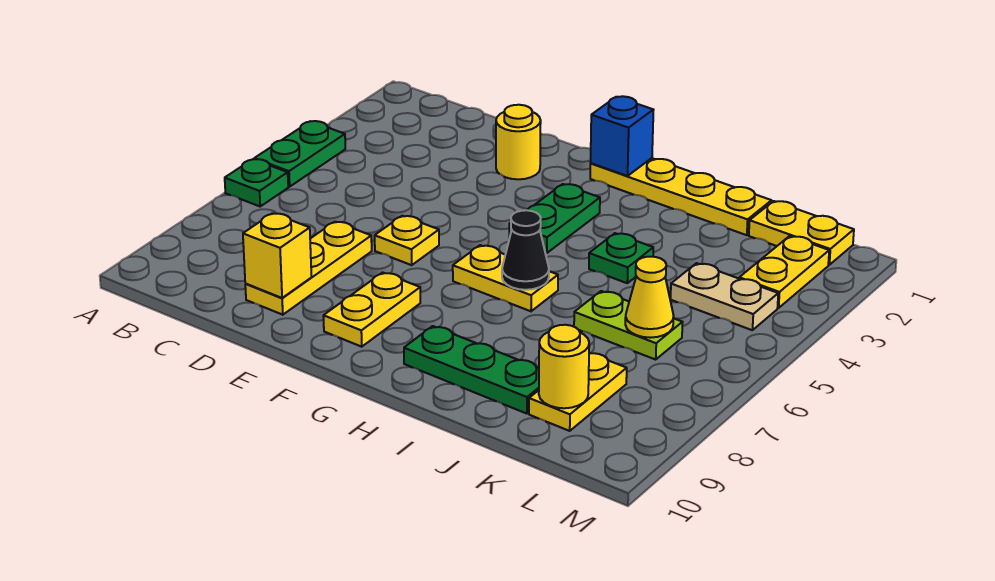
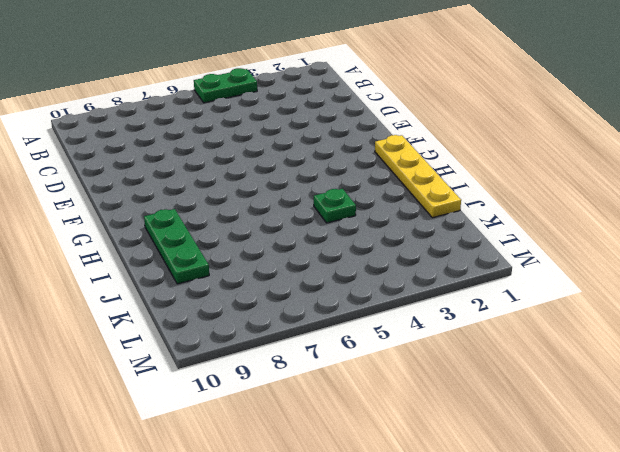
none -> green 1x1 plate [225,159,288,206]
none -> yellow 1x3 plate [245,222,372,315]
none -> yellow 1x1 round brick [496,105,541,179]

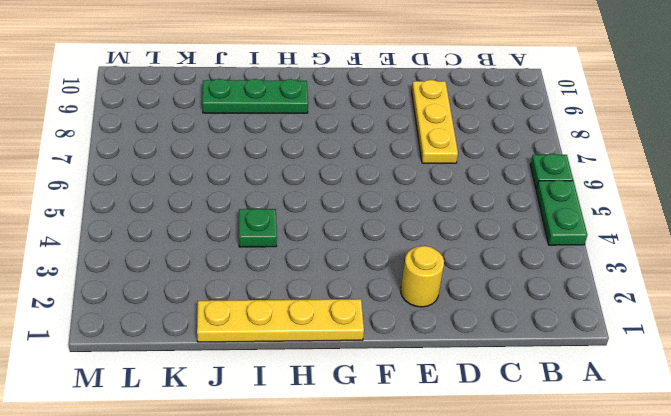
none -> yellow 1x1 plate [375,216,439,265]
none -> yellow 1x2 plate [323,273,420,347]
none -> green 1x2 plate [509,184,600,253]

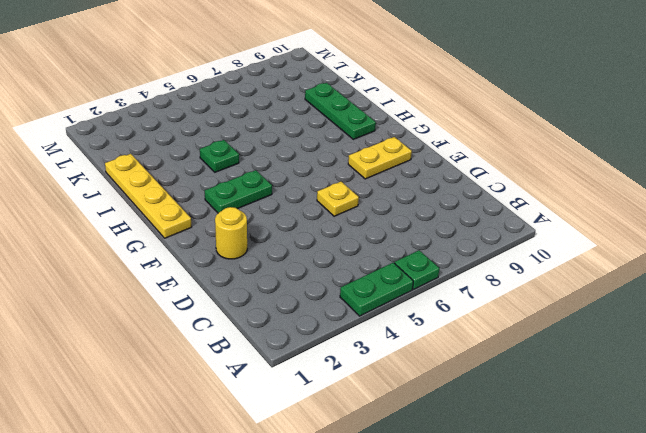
none -> yellow 1x3 plate [245,222,372,315]
none -> yellow 1x2 plate [453,245,558,311]
none -> lime 1x2 plate [574,291,683,360]

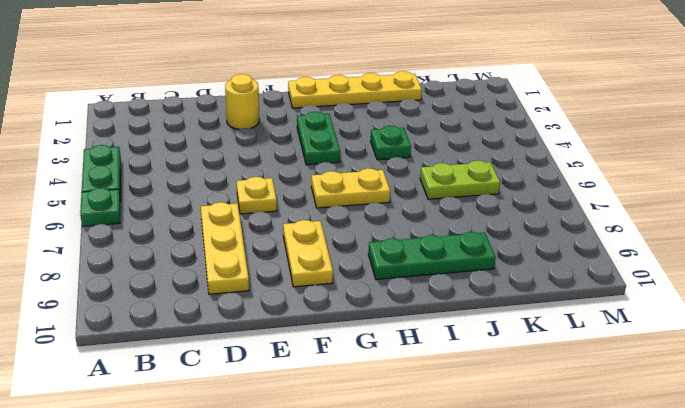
none -> yellow 1x2 plate [749,201,854,265]
none -> tan 1x2 plate [671,263,778,330]
none -> yellow 1x2 plate [529,353,627,431]

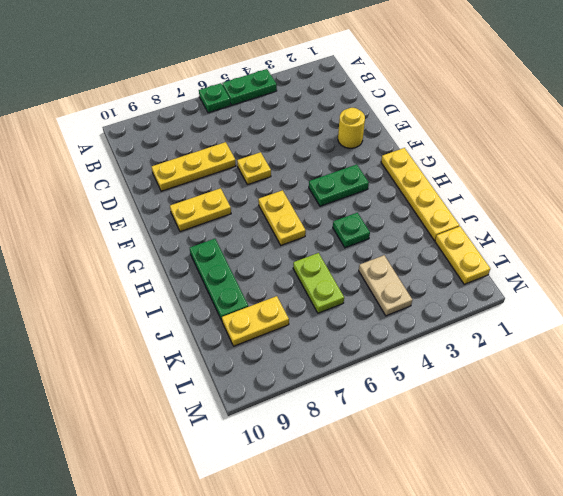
none -> yellow 1x2 plate [739,236,829,308]
none -> yellow 1x1 brick [243,213,311,298]
none -> blue 1x1 brick [590,96,653,176]

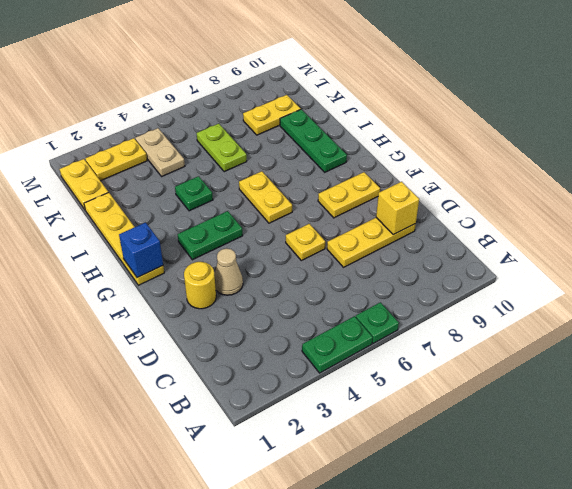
tan 1x1 cone [214,248,243,295] -> none
none -> black 1x1 cone [502,210,549,290]
none -> yellow 1x1 cone [625,257,674,338]
none -> yellow 1x1 round brick [539,325,589,408]

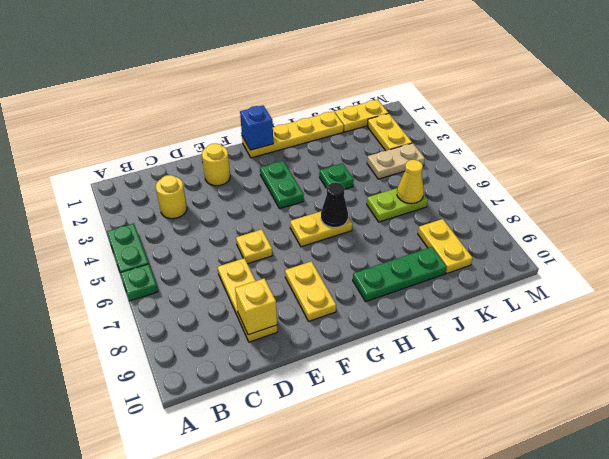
yellow 1x1 round brick [156,175,187,219] -> yellow 1x1 round brick moved to [539,325,589,408]

